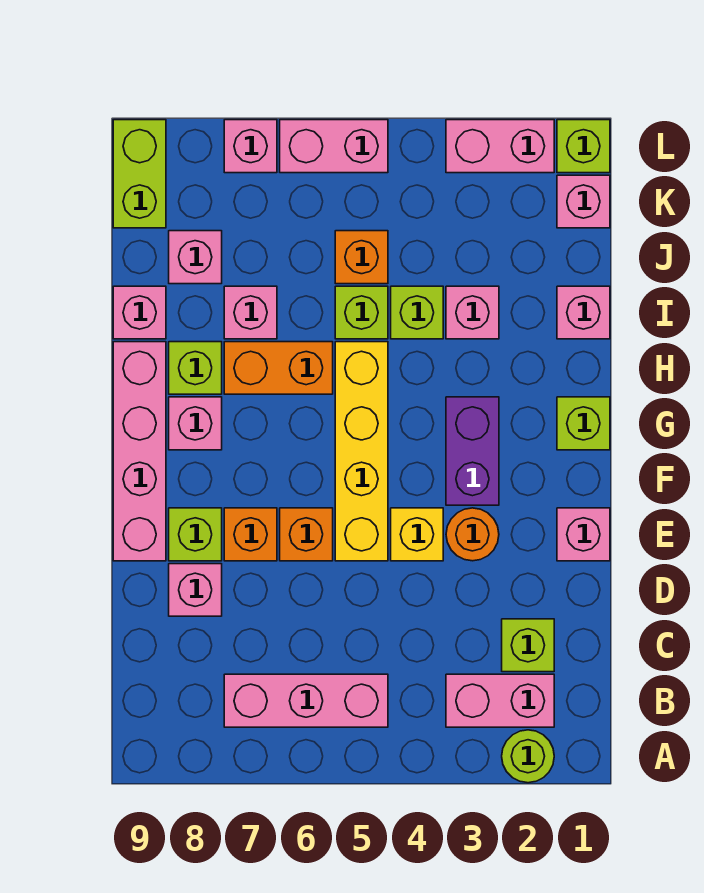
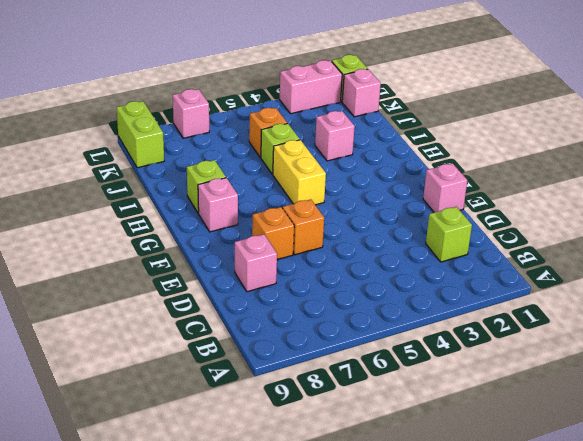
yellow 1x2 brick [273,140,326,205] -> yellow 1x4 brick [335,342,388,561]
none -> lime 1x1 round brick [502,730,554,783]
none -> pink 1x2 brick [446,674,554,727]
none -> pink 1x3 brick [224,674,388,727]
none -> orange 1x1 round brick [446,508,499,561]

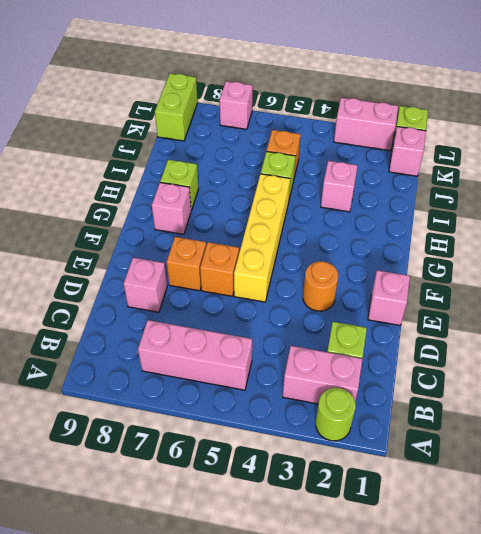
none -> yellow 1x1 brick [391,508,443,561]
none -> lime 1x1 brick [169,508,222,561]
none -> pink 1x4 brick [113,342,166,561]
none -> purple 1x2 brick [446,397,499,505]

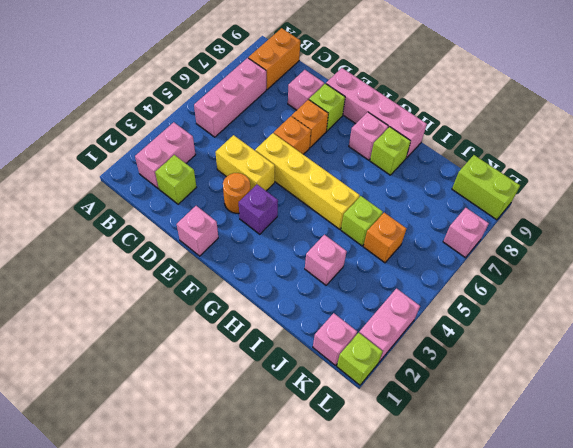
orange 1x2 brick [248,28,300,89] -> orange 1x2 brick moved to [224,342,333,394]
yellow 1x2 brick [216,135,275,191] -> yellow 1x1 brick [391,508,443,561]
purple 1x1 brick [239,185,278,234] -> purple 1x2 brick [446,397,499,505]
none -> lime 1x1 round brick [502,730,554,783]
none -> lime 1x1 brick [557,397,610,450]
none -> pink 1x1 brick [557,286,610,339]
none -> lime 1x1 brick [391,286,443,339]

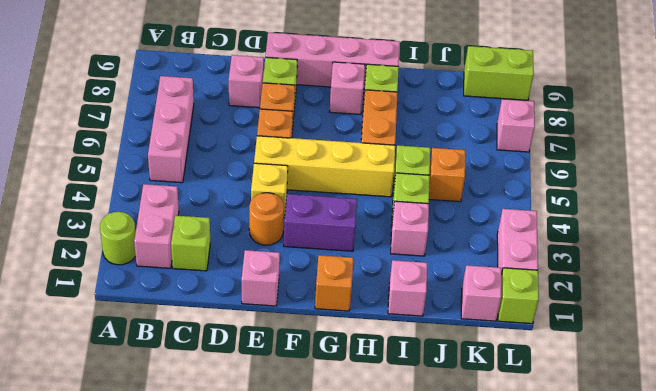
orange 1x1 brick [315,255,353,311] -> lime 1x1 brick [557,397,610,450]
none -> pink 1x1 brick [224,286,277,339]
none -> pink 1x1 brick [113,286,166,339]
none -> pink 1x1 brick [169,231,222,284]
none -> pink 1x2 brick [280,120,388,173]

